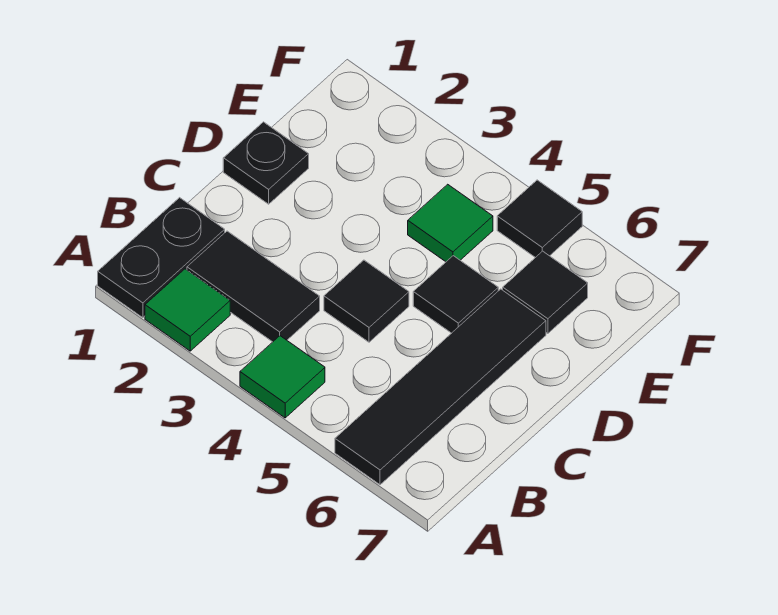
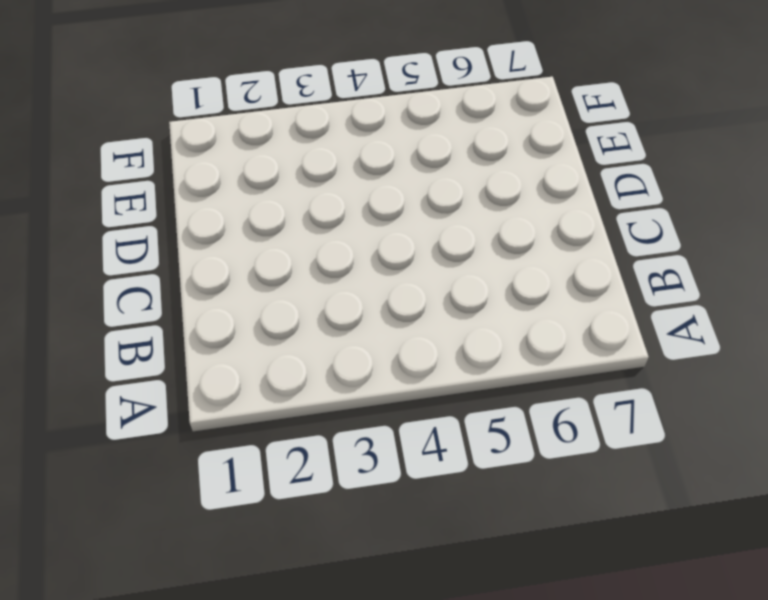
none -> black 1x2 plate [98,198,225,318]
none -> green 1x1 tile [145,269,230,351]

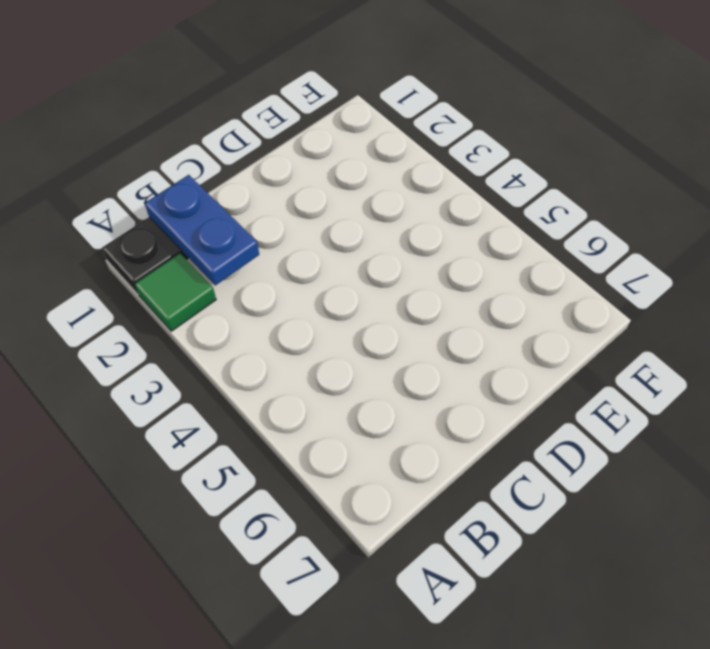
blue 1x2 plate [145,175,259,285] -> none
none -> green 1x1 tile [240,336,325,418]
none -> black 1x4 tile [335,289,546,485]

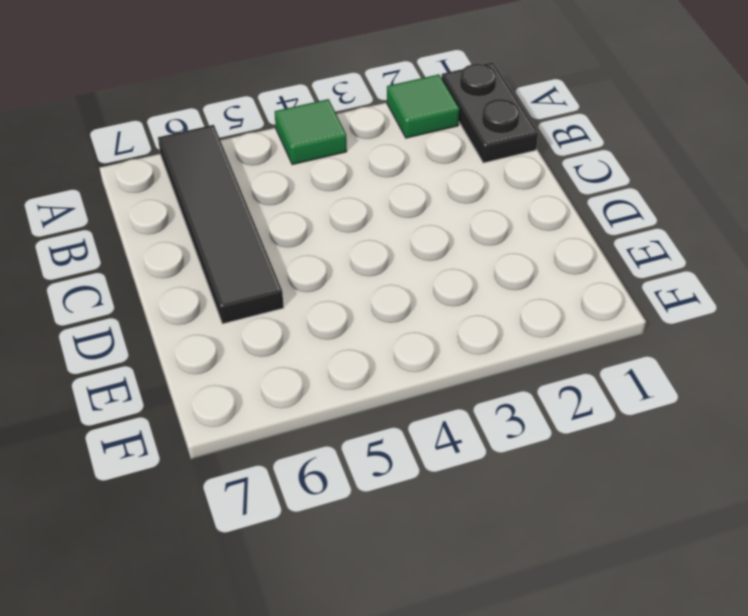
none -> black 1x2 tile [187,231,320,342]
none -> black 1x1 tile [324,260,409,342]

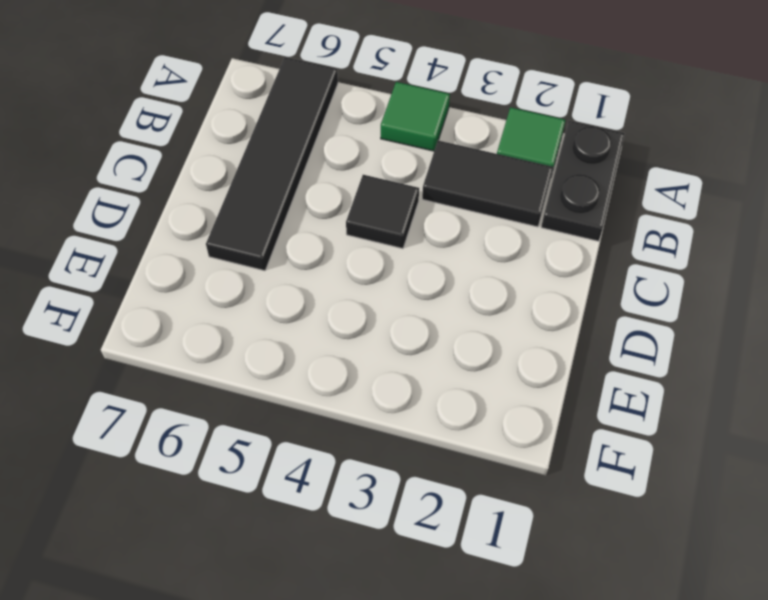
none -> black 1x1 plate [223,122,309,204]
none -> black 1x1 tile [413,256,498,333]

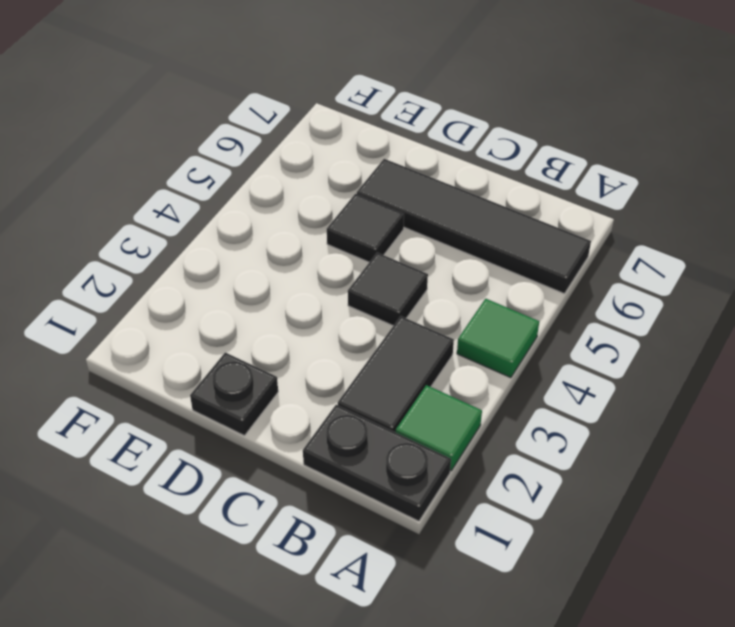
none -> green 1x1 tile [408,184,493,262]
none -> black 1x1 tile [503,251,588,333]

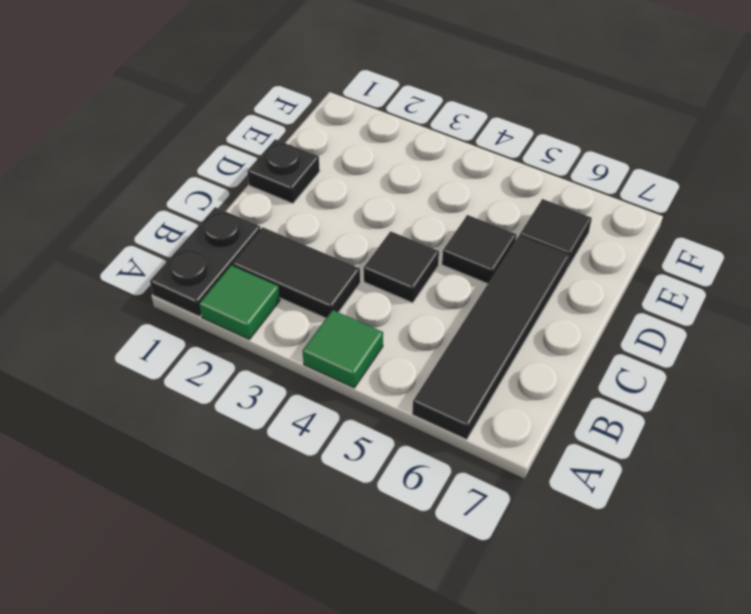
none -> green 1x1 tile [408,184,493,262]
none -> black 1x1 tile [497,180,582,258]

